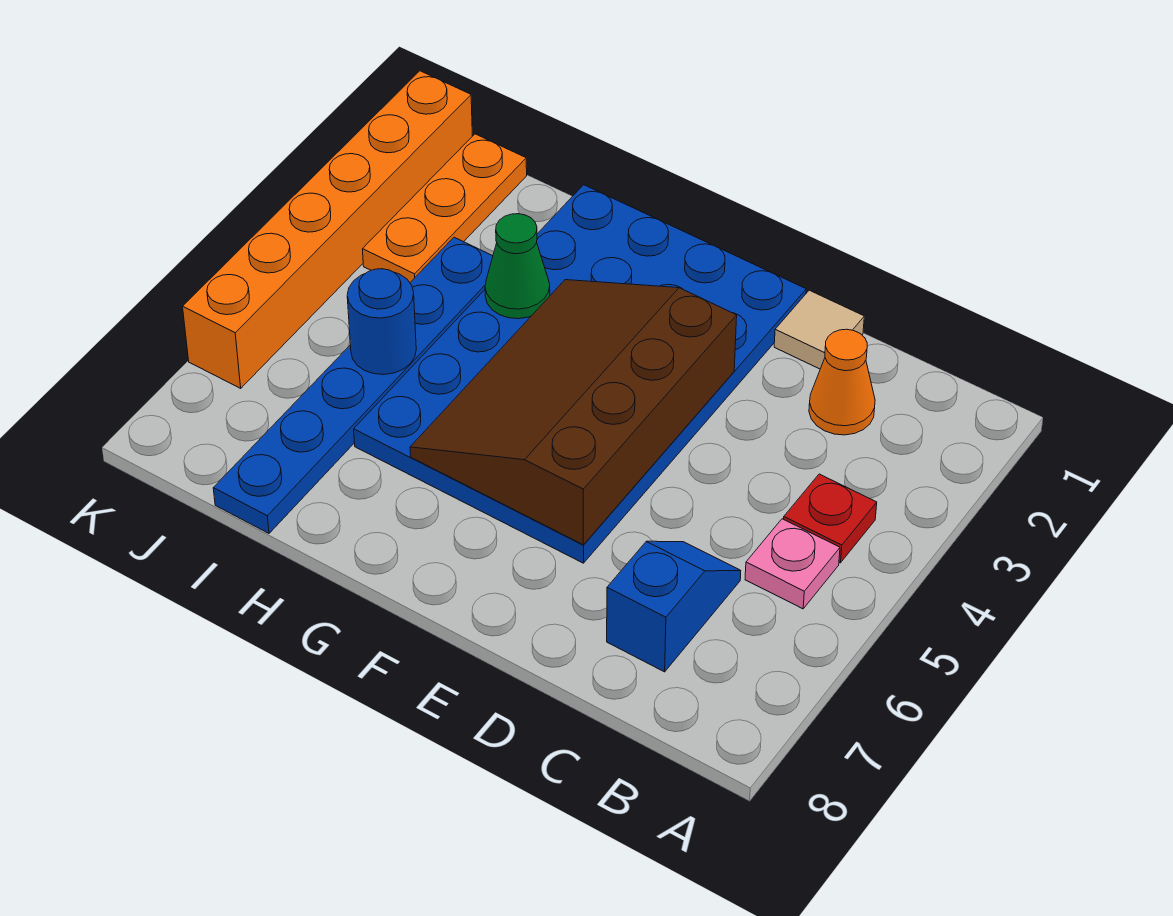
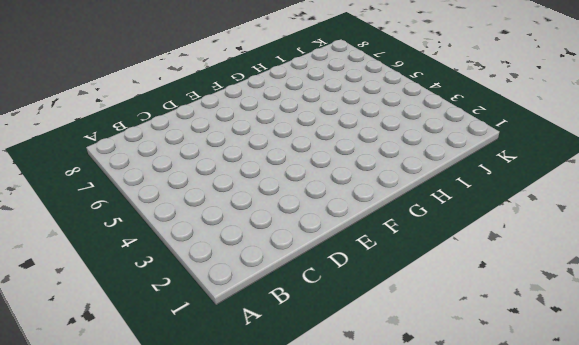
none -> red 1x1 plate [784,474,877,563]
none -> pink 1x1 plate [745,519,840,609]
none -> orange 1x1 cone [809,329,875,435]

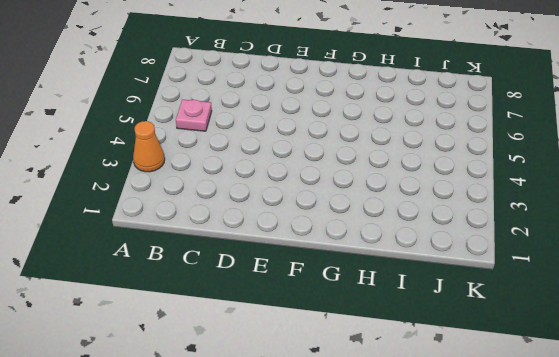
orange 1x1 cone [133,121,165,172] -> orange 1x1 cone moved to [809,329,875,435]
none -> red 1x1 plate [784,474,877,563]
none -> blue 1x2 slope [607,541,741,672]
none -> tan 1x1 tile [774,290,864,369]

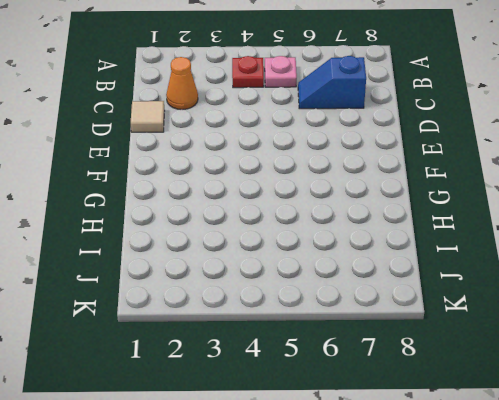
none -> blue 4x6 plate [354,185,806,563]
none -> blue 1x6 plate [213,237,493,533]
none -> orange 1x3 plate [363,134,527,282]

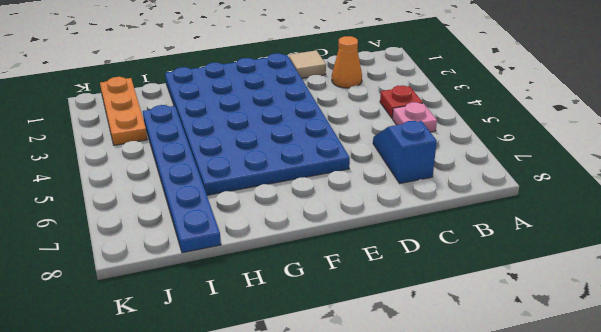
none -> orange 1x6 brick [183,71,472,388]
none -> brown 3x4 slope [410,280,737,545]
none -> green 1x1 cone [485,214,550,319]

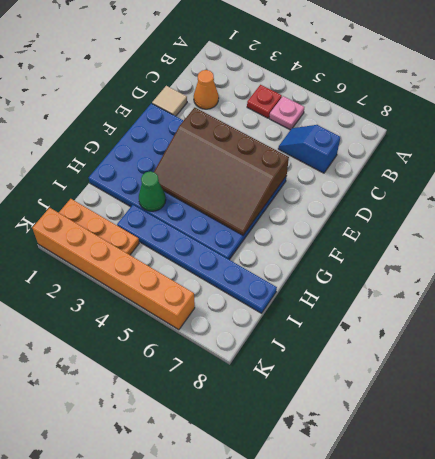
none -> blue 1x1 round brick [347,269,416,375]

